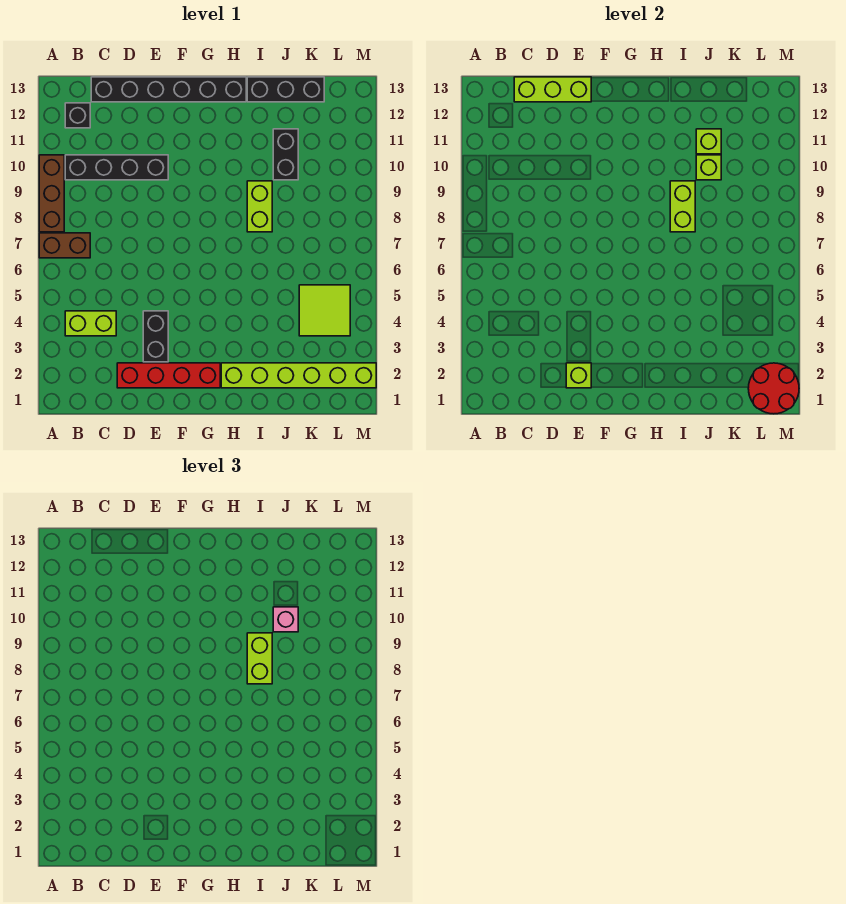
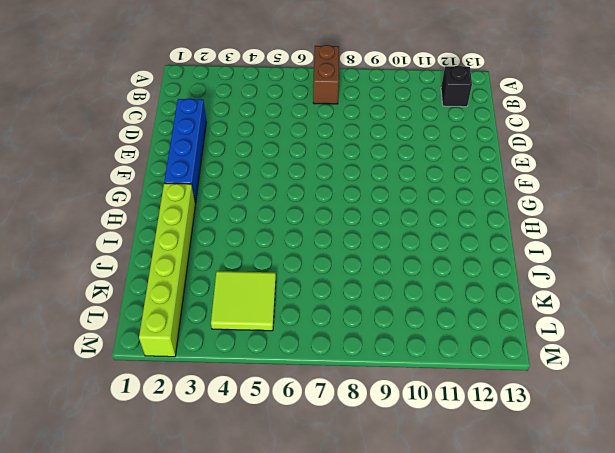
blue 1x4 brick [164,99,206,204] -> red 1x4 brick [117,363,220,388]
none -> brown 1x3 brick [39,155,64,232]
none -> lime 1x2 brick [65,311,116,336]
none -> black 1x4 brick [65,155,168,180]

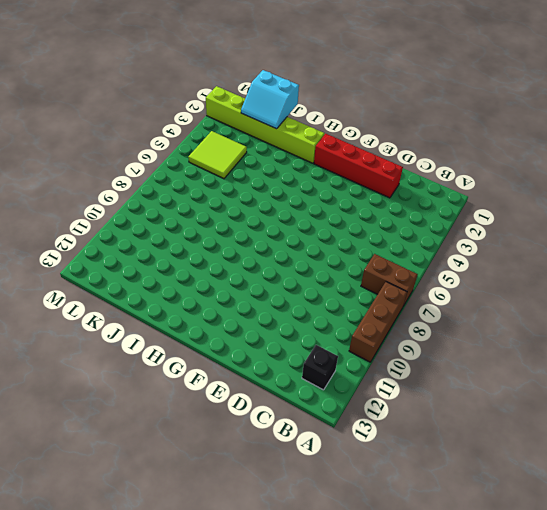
cyan 2x2 slope [241,70,299,129] -> none
none -> lime 1x2 brick [65,311,116,336]
none -> black 1x4 brick [65,155,168,180]
none -> black 1x6 brick [91,77,246,102]

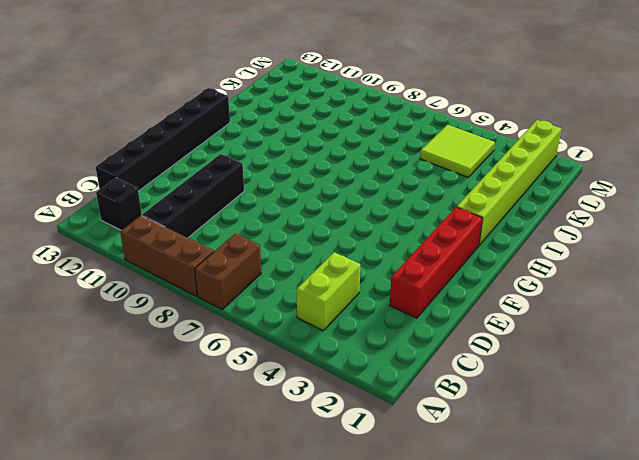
none -> black 1x2 brick [143,311,168,362]
none -> lime 1x2 brick [247,181,272,232]
none -> black 1x3 brick [247,77,324,102]

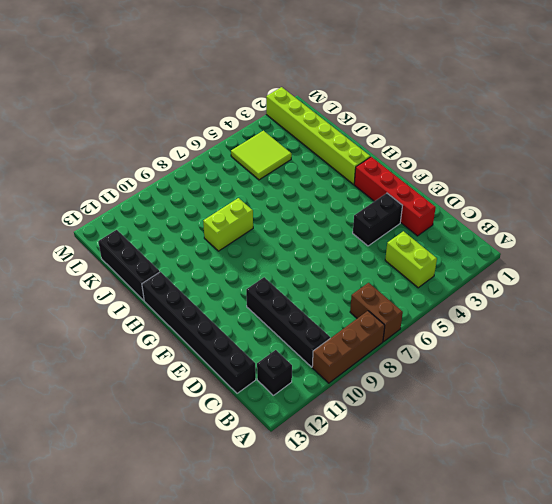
none -> black 1x2 brick [273,129,298,180]
none -> lime 1x3 brick [514,77,591,102]
none -> lime 1x1 brick [566,363,591,388]

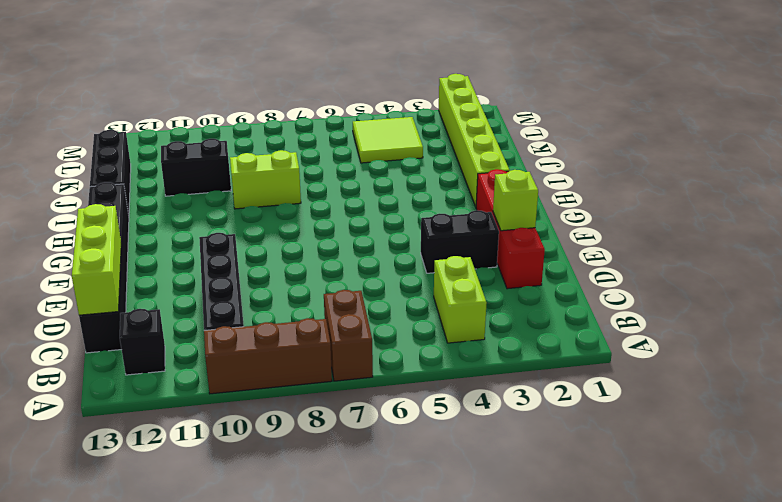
none -> lime 1x2 brick [670,181,695,232]
none -> lime 1x1 brick [696,155,721,180]
none -> lime 1x1 brick [696,129,721,154]

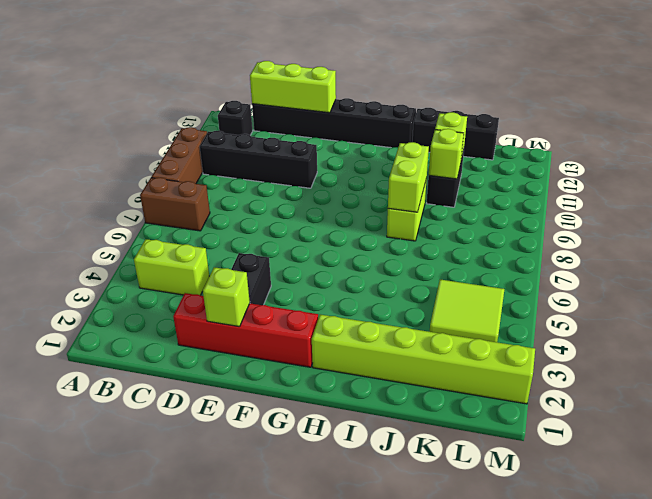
none -> red 2x2 round brick [748,363,799,414]
none -> lime 1x2 brick [247,633,272,684]
none -> pink 1x1 brick [273,607,298,632]

